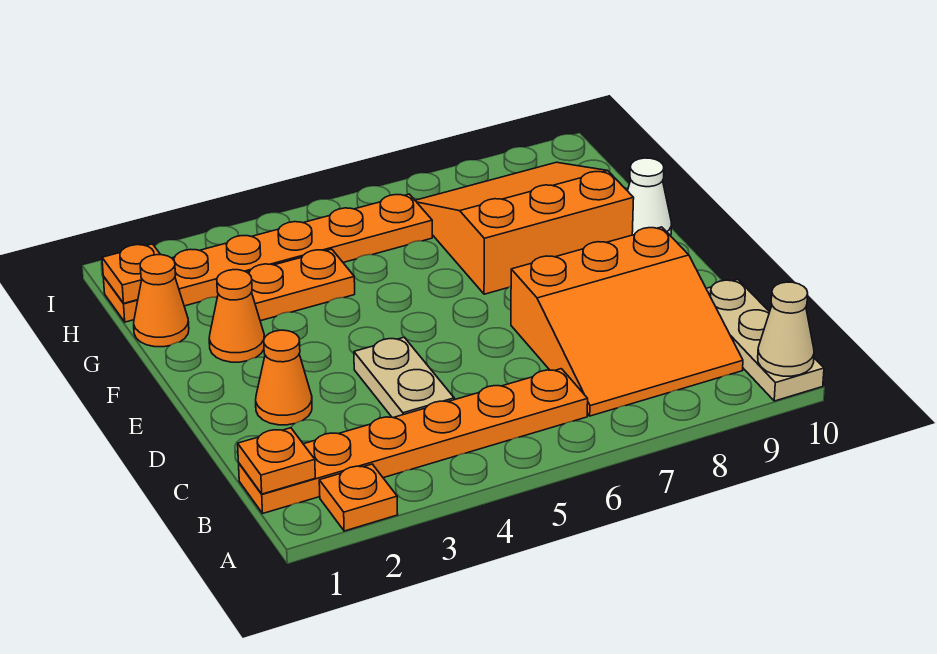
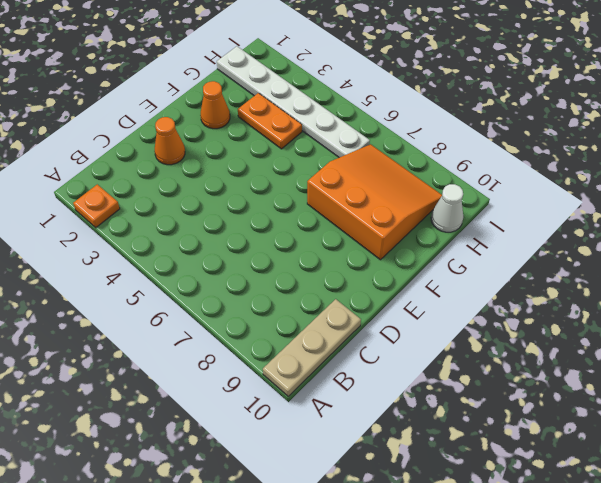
white 1x6 plate [217,46,370,158] -> orange 1x6 plate [103,194,432,322]
white 1x1 cone [431,184,463,232] -> white 1x1 cone moved to [628,158,671,236]
none -> orange 1x6 plate [239,369,588,513]
none -> orange 3x3 slope [511,227,743,416]
none -> tan 1x2 plate [354,337,454,418]

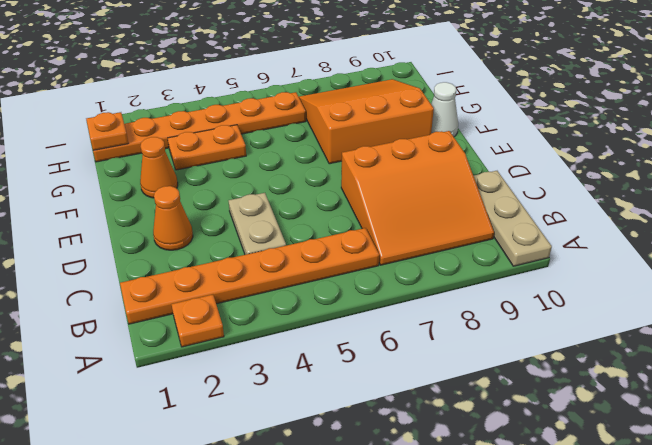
none -> orange 1x1 cone [134,255,189,347]
none -> tan 1x1 cone [758,282,814,376]
none -> orange 1x1 plate [238,428,315,494]

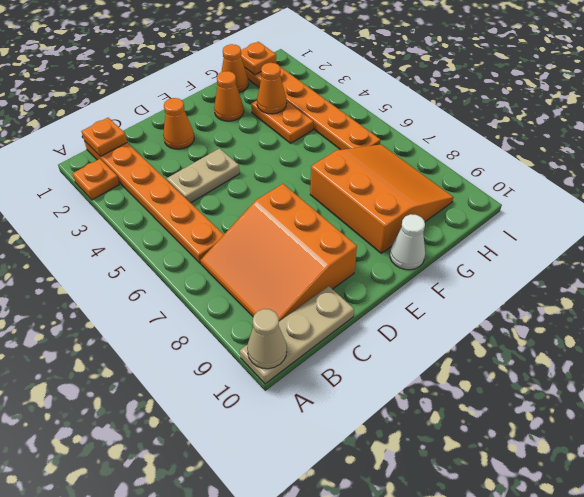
orange 1x1 cone [257,63,287,114] -> none

